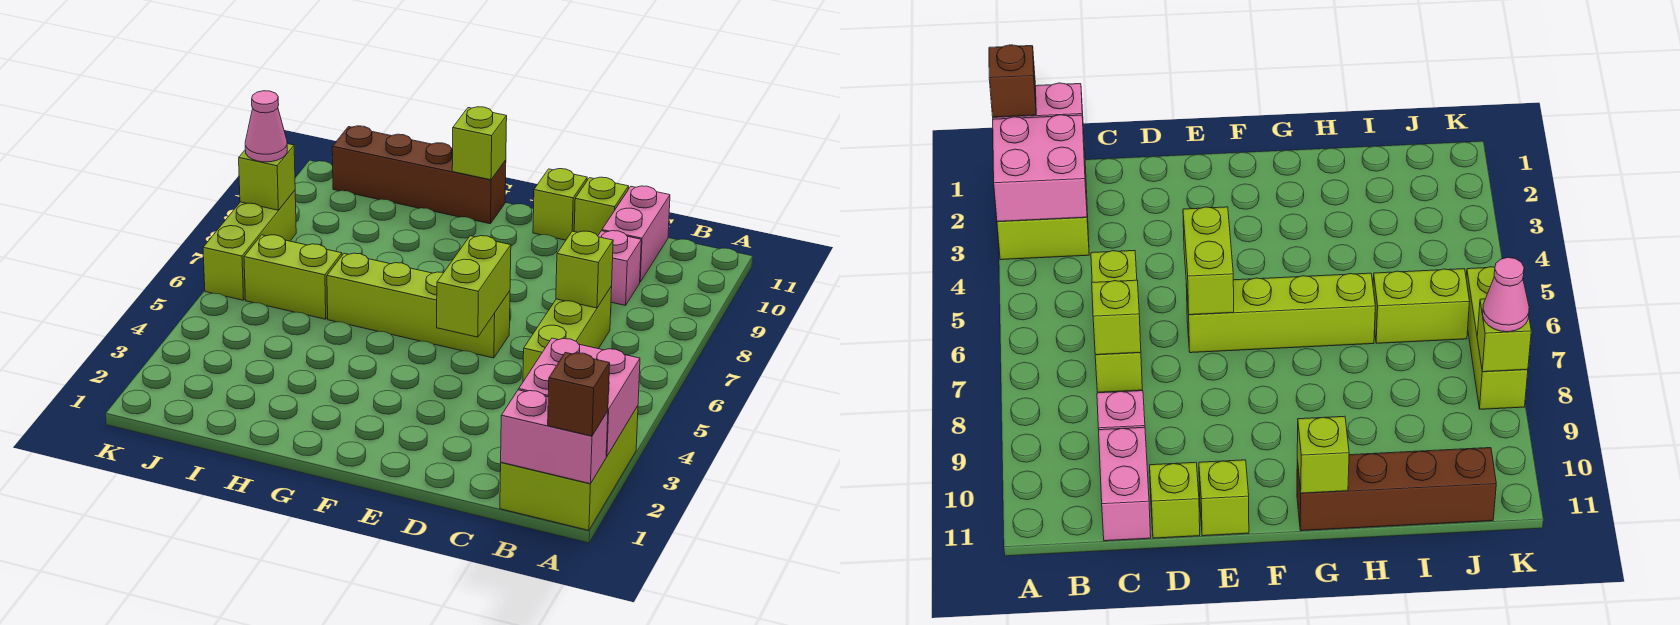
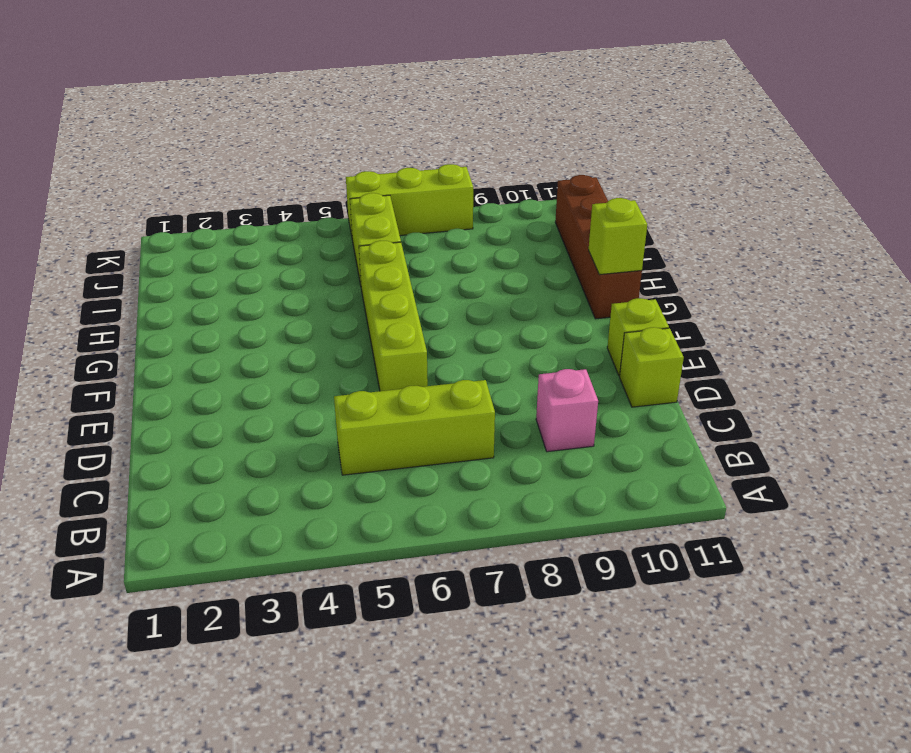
none -> lime 2x3 brick [500,406,638,530]
none -> pink 1x2 brick [602,186,670,282]
none -> pink 1x2 brick [501,390,608,484]

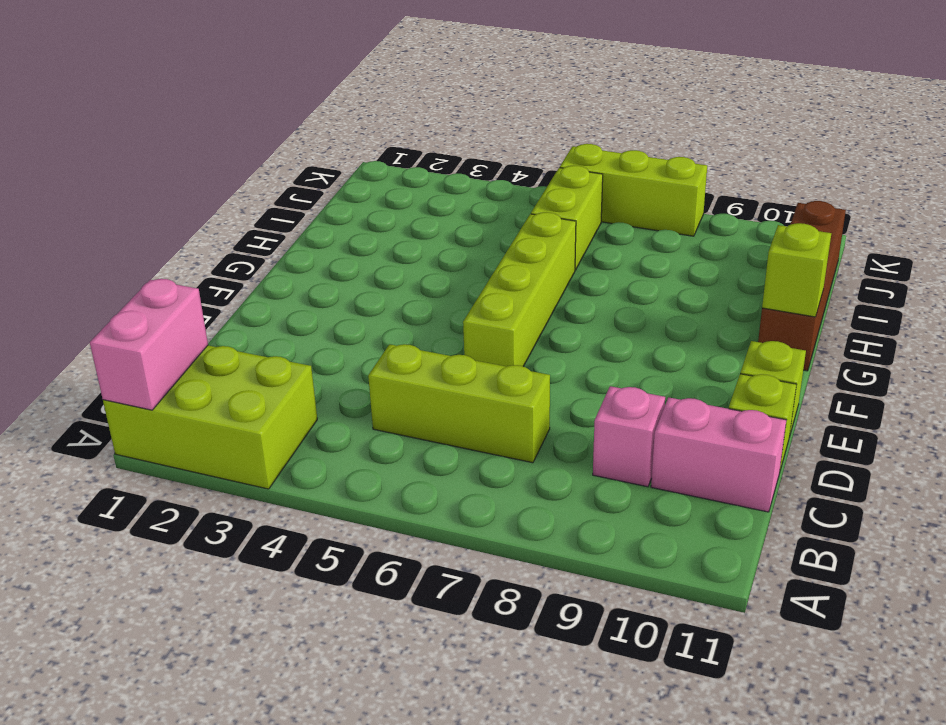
none -> pink 2x2 brick [519,338,640,456]
none -> lime 1x1 brick [556,231,613,308]
none -> lime 1x2 brick [437,236,511,337]

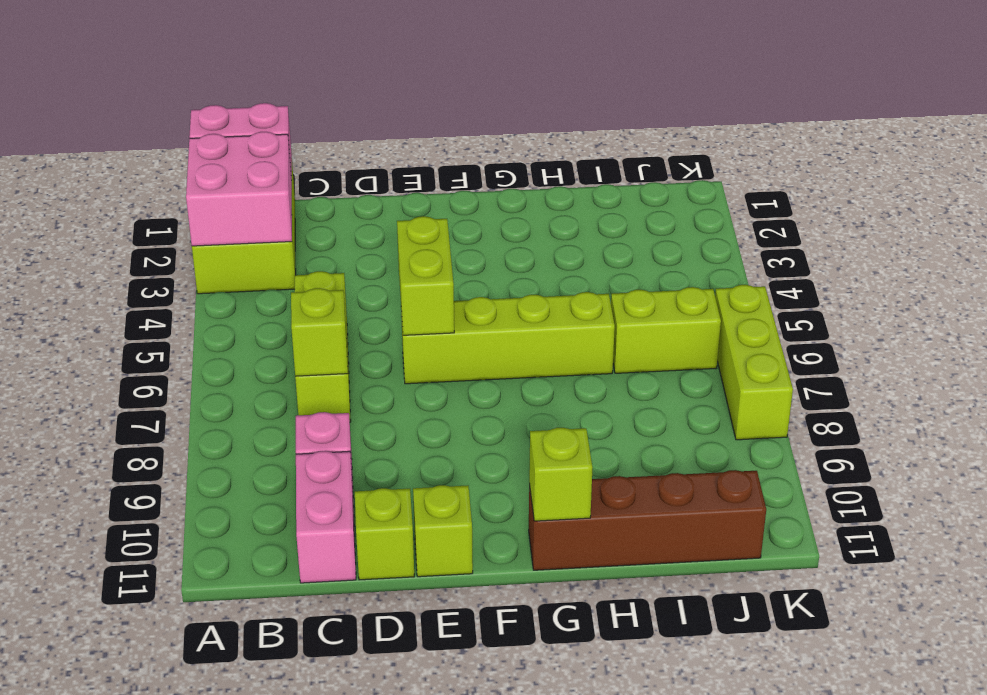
none -> lime 1x1 brick [239,144,295,210]
none -> brown 1x1 brick [548,352,610,436]
none -> pink 1x1 cone [245,91,287,162]

